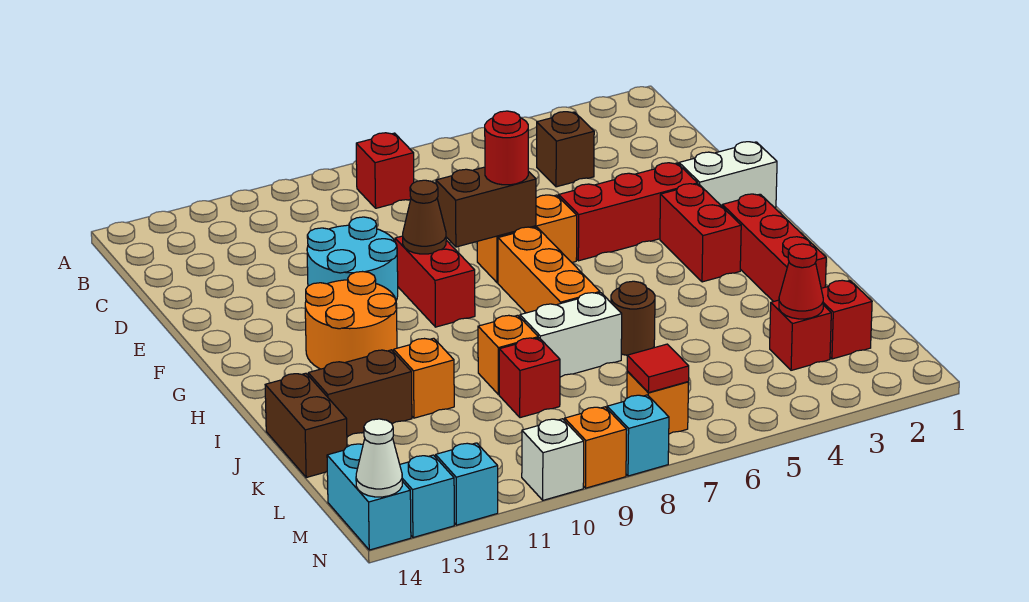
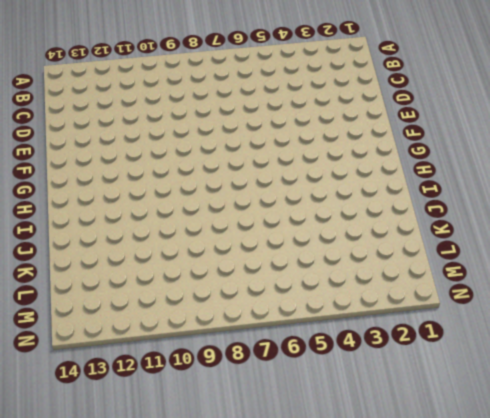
none -> red 1x1 brick [356,133,414,208]
none -> brown 1x1 brick [537,112,594,187]
none -> cyan 2x2 round brick [307,217,398,300]
none -> white 1x2 brick [679,142,777,208]

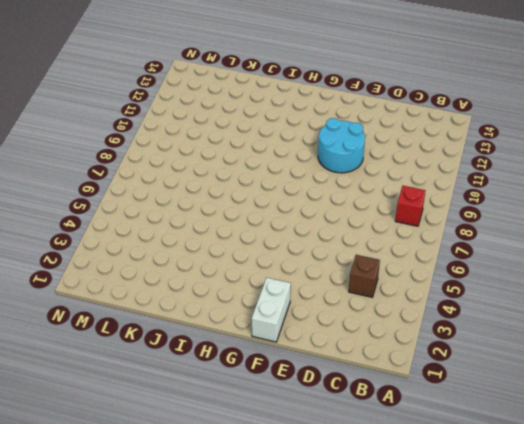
none -> red 1x3 brick [559,163,698,261]
none -> orange 1x2 brick [477,195,577,283]
none -> red 1x2 brick [395,236,475,327]
none -> red 1x2 brick [660,184,741,282]

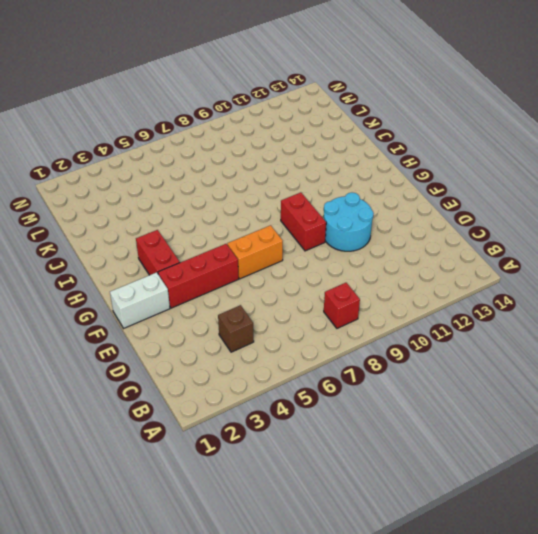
none -> orange 1x3 brick [498,227,600,313]
none -> orange 2x2 round brick [305,272,397,369]
none -> red 1x3 brick [722,194,826,302]
none -> brown 1x1 round brick [611,281,655,355]

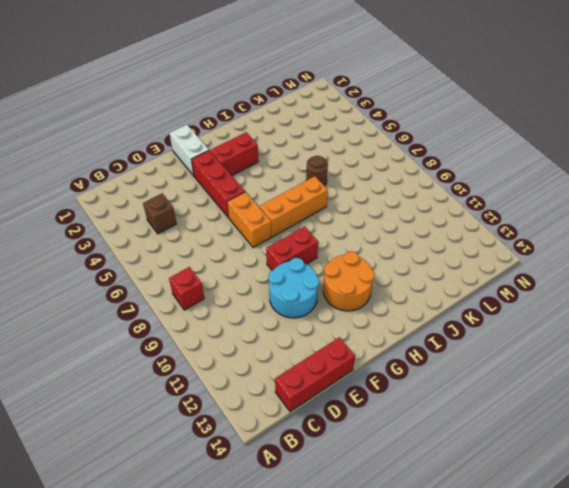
red 1x3 brick [275,337,355,411] -> red 1x3 brick moved to [722,194,826,302]
none -> white 1x2 brick [520,293,622,377]
none -> orange 1x1 brick [478,315,538,395]
none -> orange 1x1 brick [394,338,454,418]
none -> brown 1x2 brick [308,350,412,437]

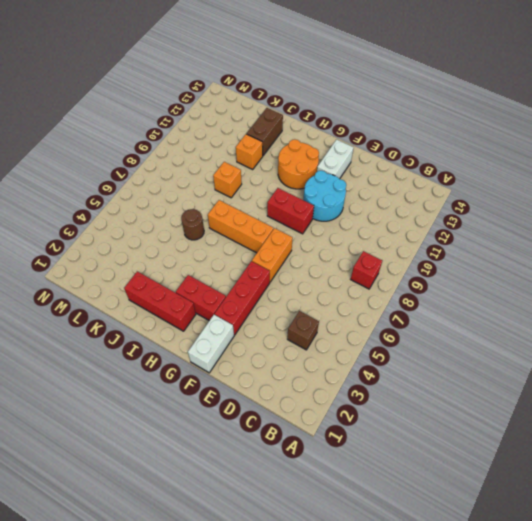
white 1x2 brick [317,139,354,179] -> white 1x2 brick moved to [520,293,622,377]
none -> brown 1x2 brick [265,373,347,477]
none -> red 1x1 brick [499,338,560,418]
none -> red 1x1 brick [821,280,872,359]
none -> red 1x1 brick [770,300,831,370]

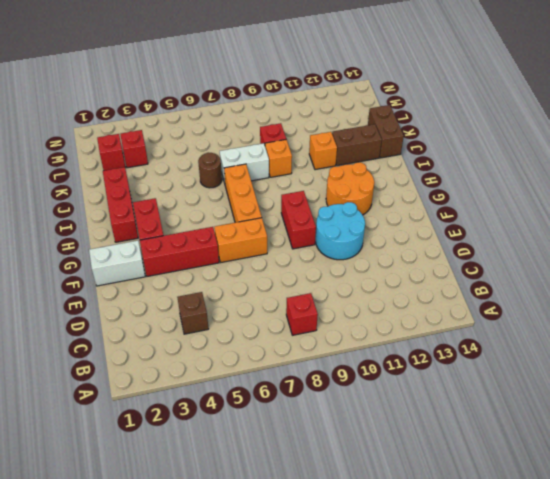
none -> orange 1x1 brick [627,371,689,434]
none -> cyan 1x2 brick [327,444,411,550]
none -> cyan 1x1 brick [607,395,669,476]
none -> orange 1x1 brick [565,407,627,488]

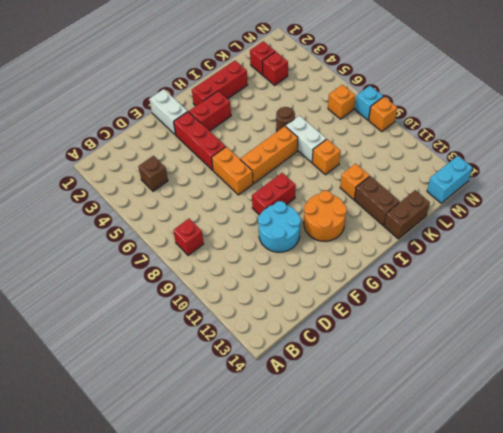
none -> red 1x1 brick [499,338,560,418]
none -> white 1x1 brick [522,419,584,500]
none -> cyan 1x1 brick [436,443,498,525]
none -> cyan 1x1 brick [400,455,454,538]

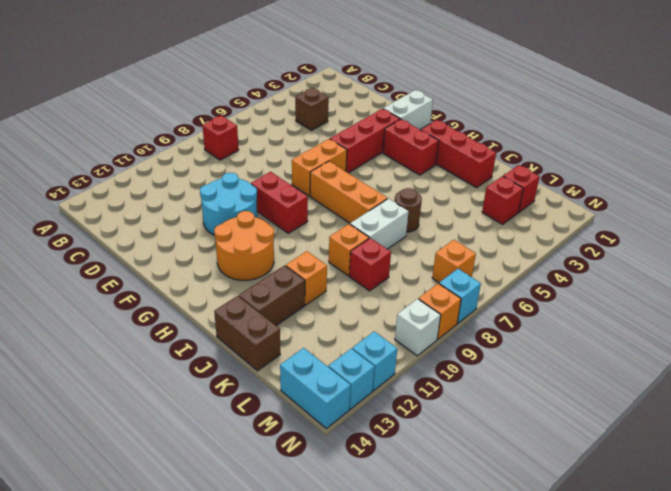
none -> brown 1x2 brick [436,167,536,247]
none -> brown 1x1 cone [403,180,446,254]
none -> red 1x1 cone [779,244,823,319]
none -> red 1x1 tile [627,344,689,393]

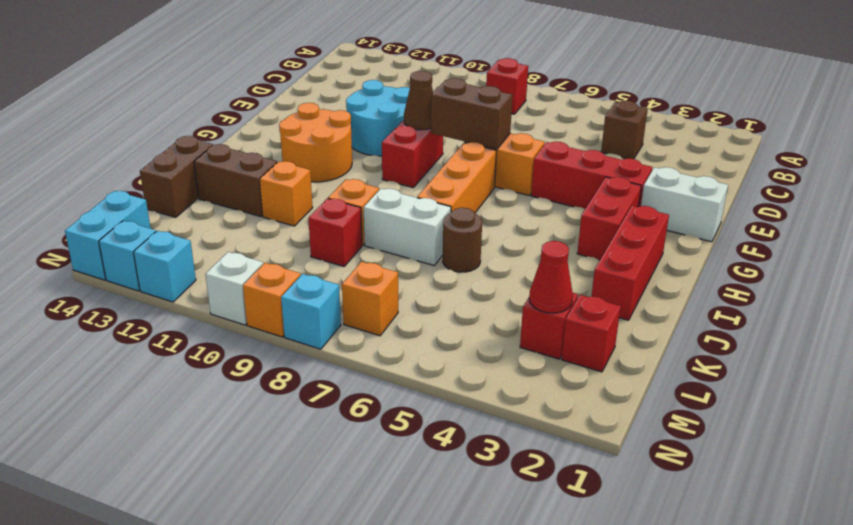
none -> red 1x1 tile [627,344,689,393]
none -> white 1x1 cone [356,419,402,497]
none -> red 1x1 round brick [485,111,528,185]

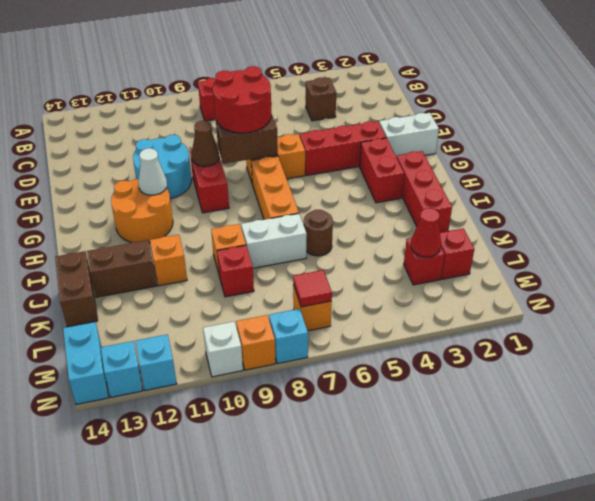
red 2x2 round brick [213,66,271,133] -> red 1x1 round brick [485,111,528,185]
white 1x1 cone [138,148,167,195] -> white 1x1 cone moved to [356,419,402,497]

